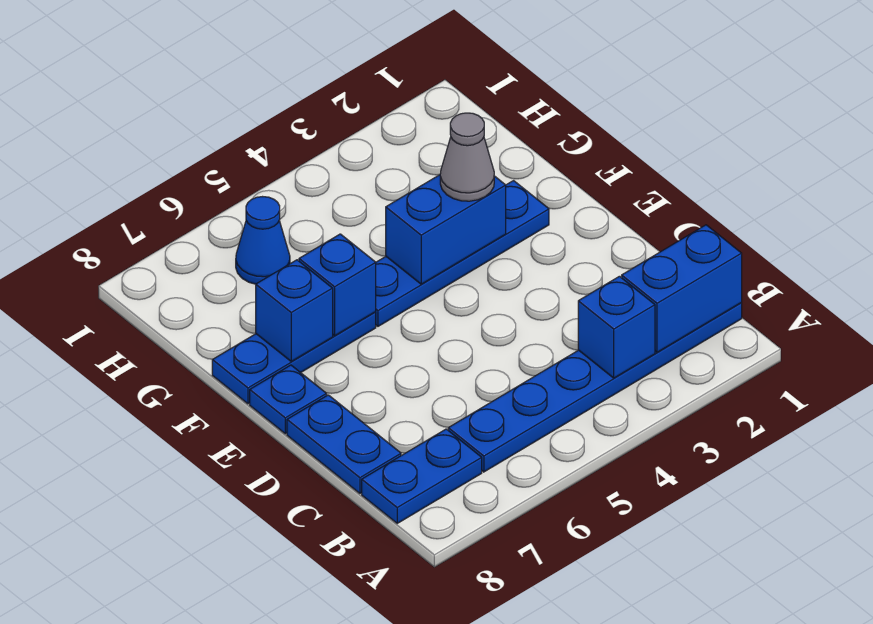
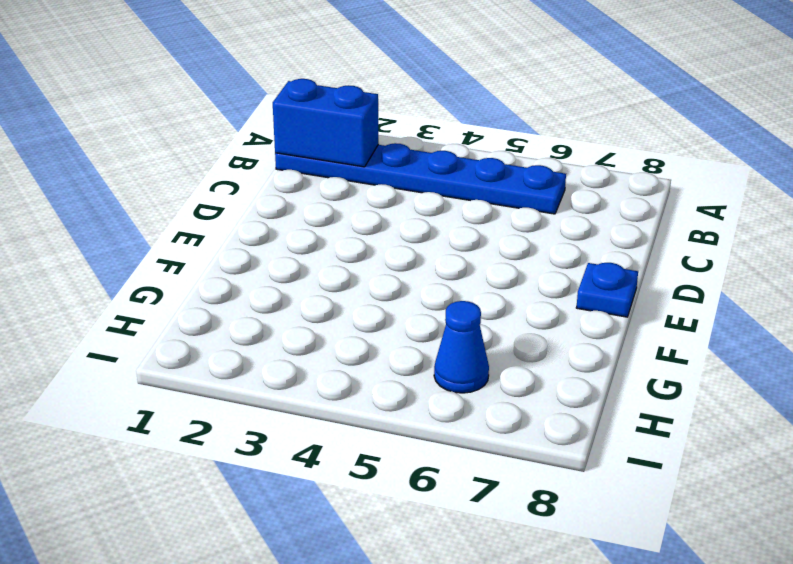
none -> blue 1x2 plate [362,429,482,523]
none -> blue 1x2 plate [287,395,401,493]
none -> blue 1x4 plate [376,181,549,326]

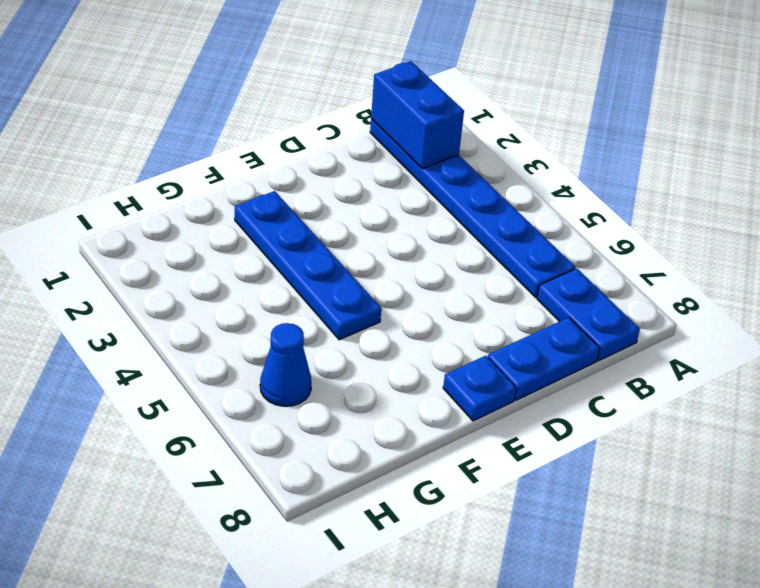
none -> blue 1x3 plate [212,312,376,404]
none -> blue 1x1 brick [578,276,655,378]
none -> blue 1x2 brick [386,175,506,284]

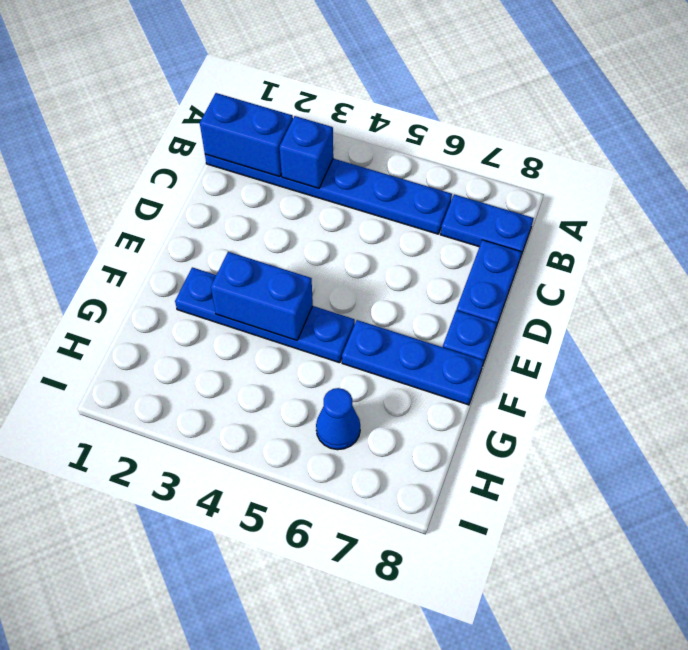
none -> blue 1x1 brick [299,234,376,336]
none -> blue 1x1 brick [256,260,333,361]
none -> grey 1x1 cone [440,113,494,201]

